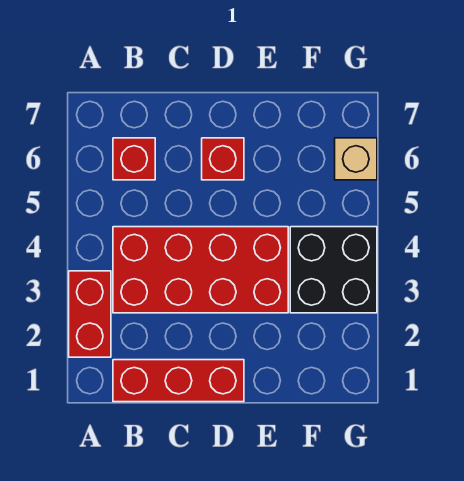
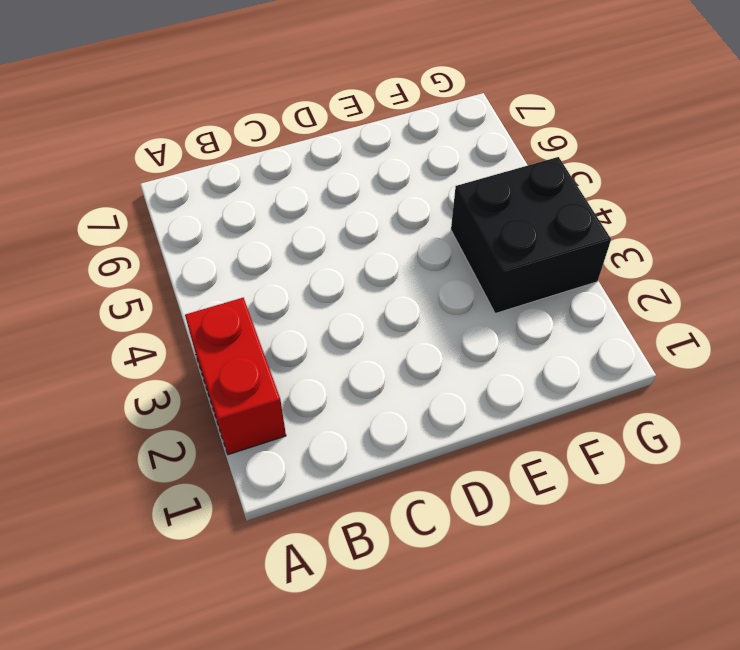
none -> red 1x3 brick [113,360,244,402]
none -> red 2x4 brick [113,227,288,313]

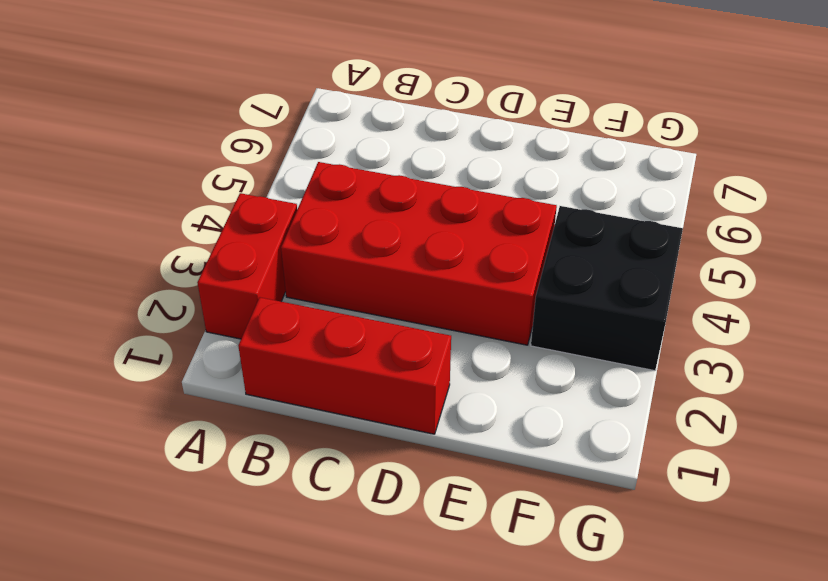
none -> red 1x1 brick [113,138,155,180]
none -> red 1x1 brick [202,138,244,180]

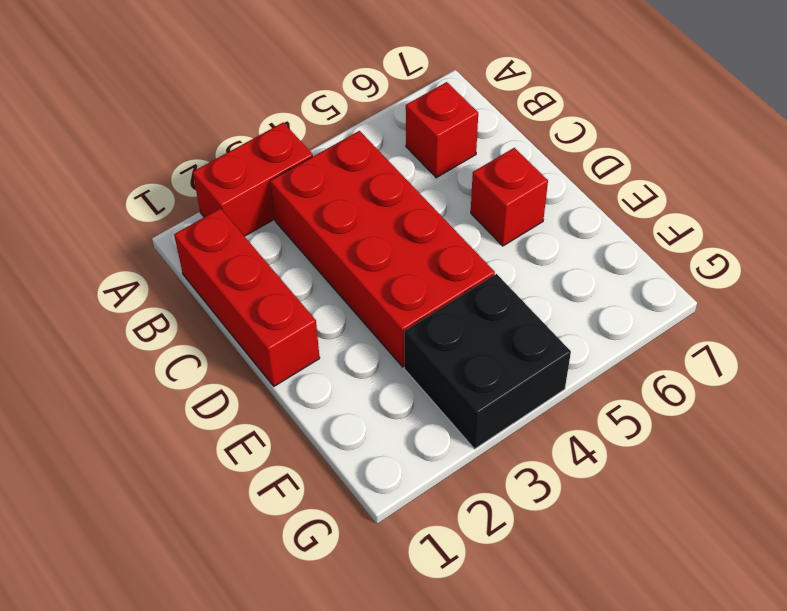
none -> tan 1x1 brick [335,138,377,180]

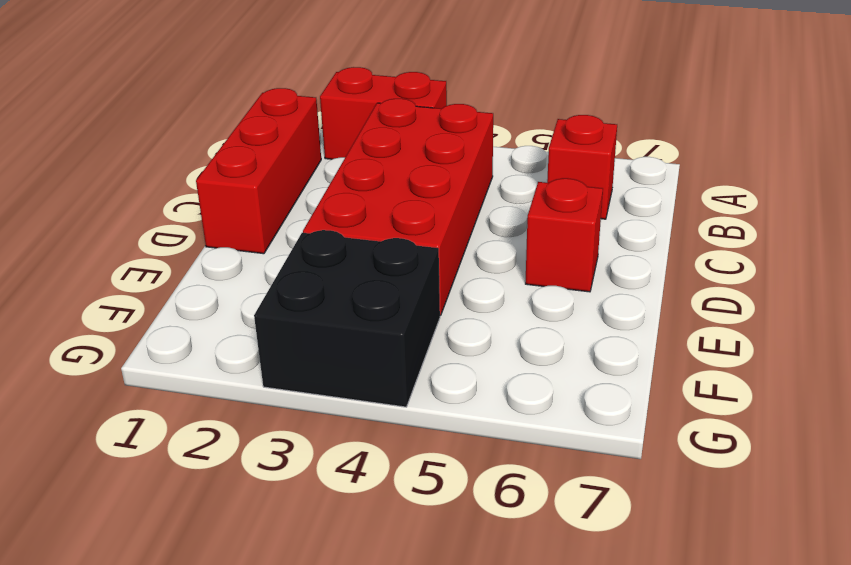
none -> tan 1x1 brick [335,138,377,180]

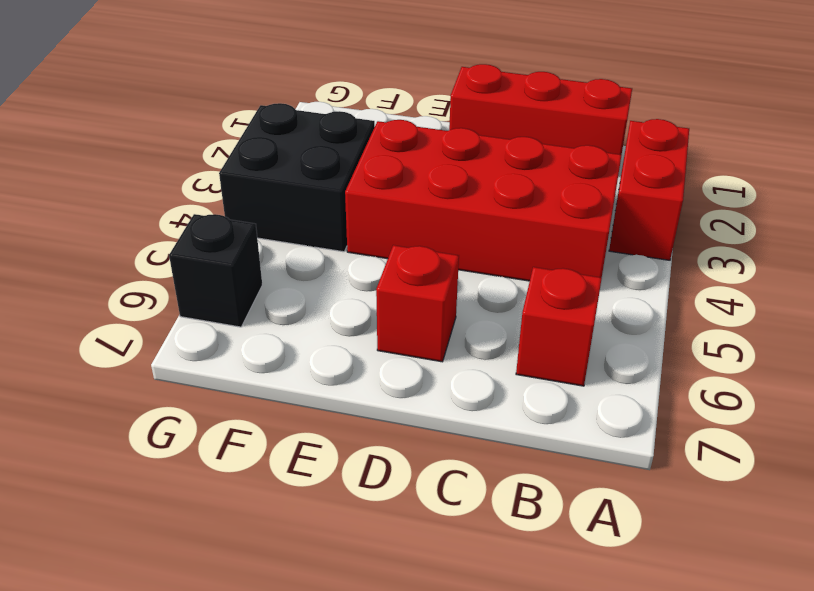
black 1x1 brick [169,214,262,327] -> tan 1x1 brick [335,138,377,180]

